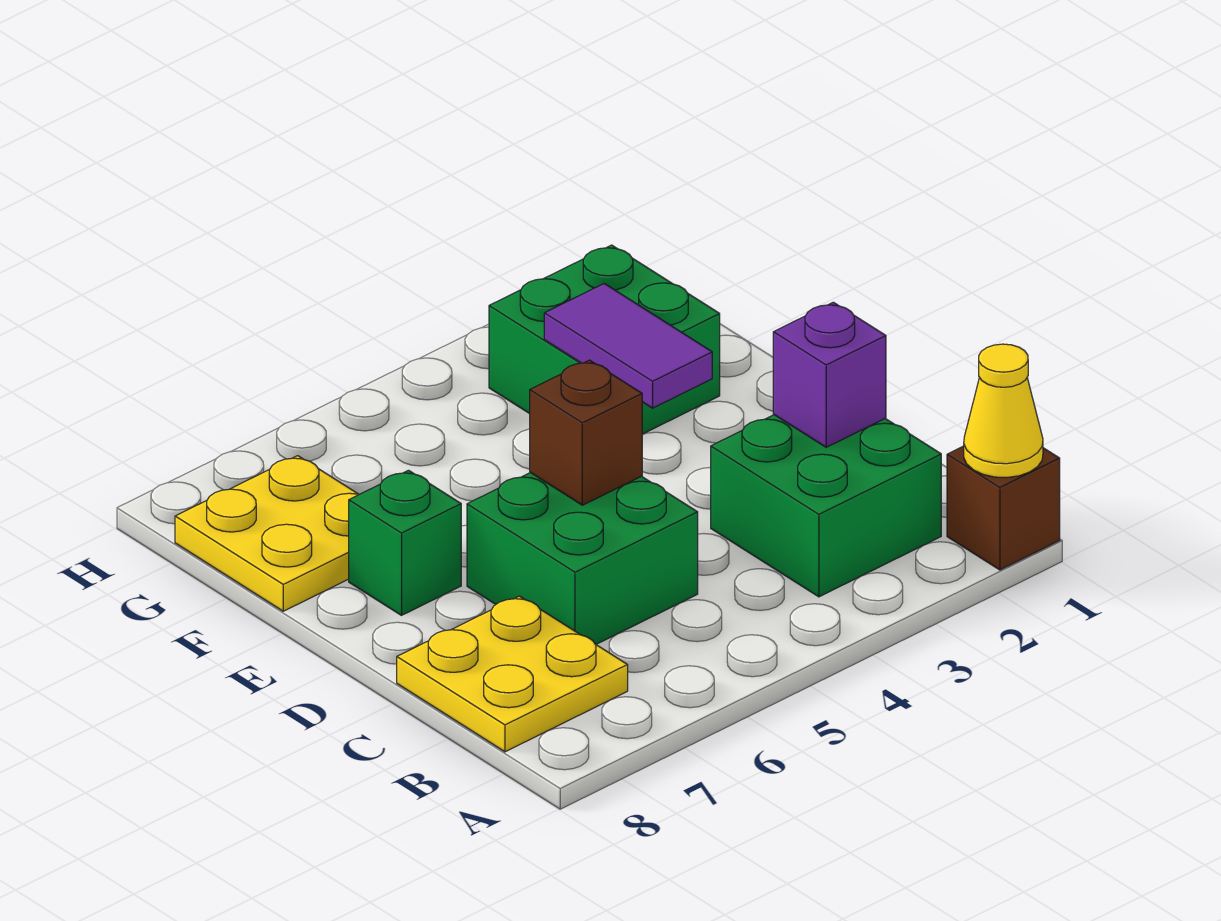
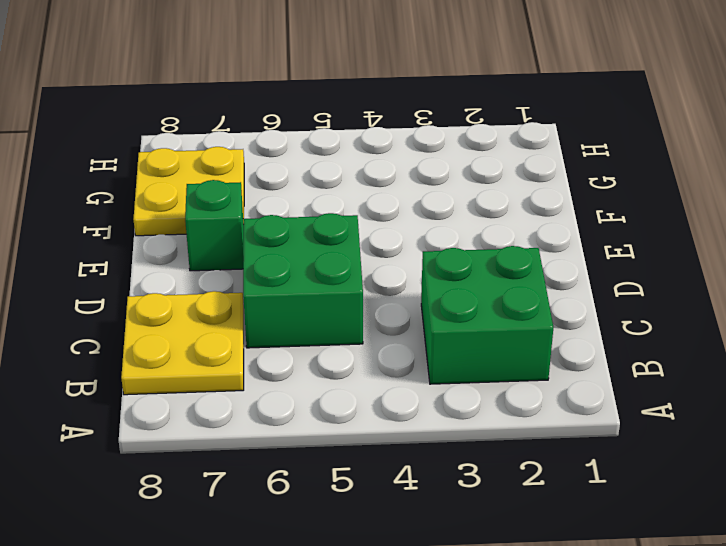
none -> brown 1x1 brick [947,446,1060,570]
none -> green 2x2 brick [489,245,720,434]

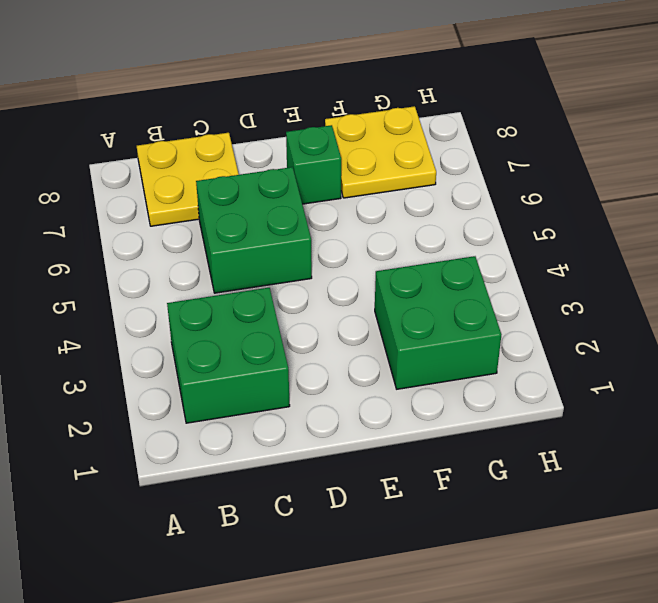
none -> brown 1x1 brick [947,446,1060,570]
none -> yellow 1x1 cone [964,344,1043,478]

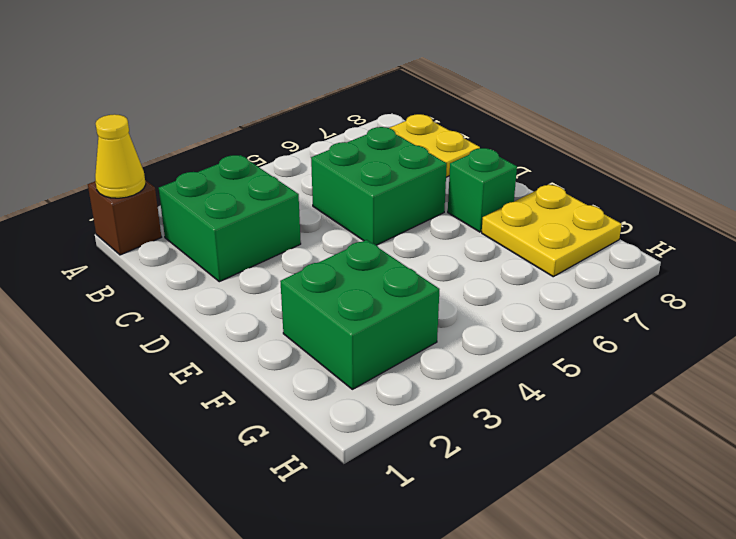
none -> purple 1x1 brick [773,302,886,447]
none -> brown 1x1 brick [530,360,642,505]

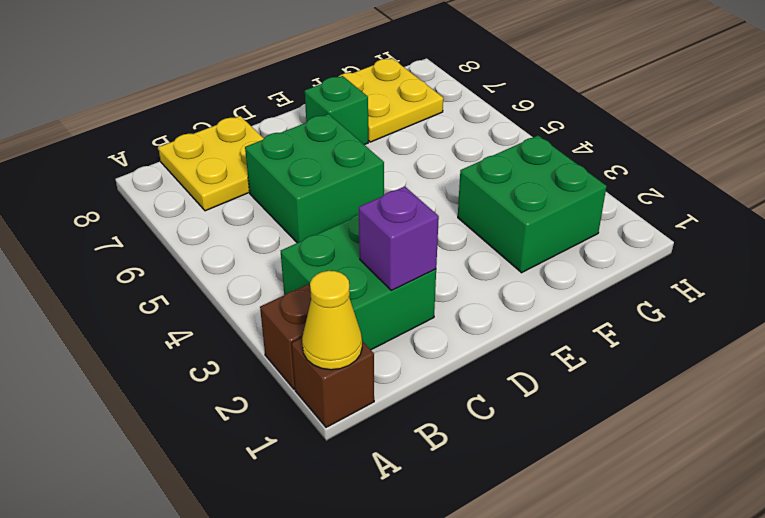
brown 1x1 brick [260,284,311,389] -> brown 1x1 brick moved to [530,360,642,505]
none -> purple 1x2 tile [544,284,712,408]

